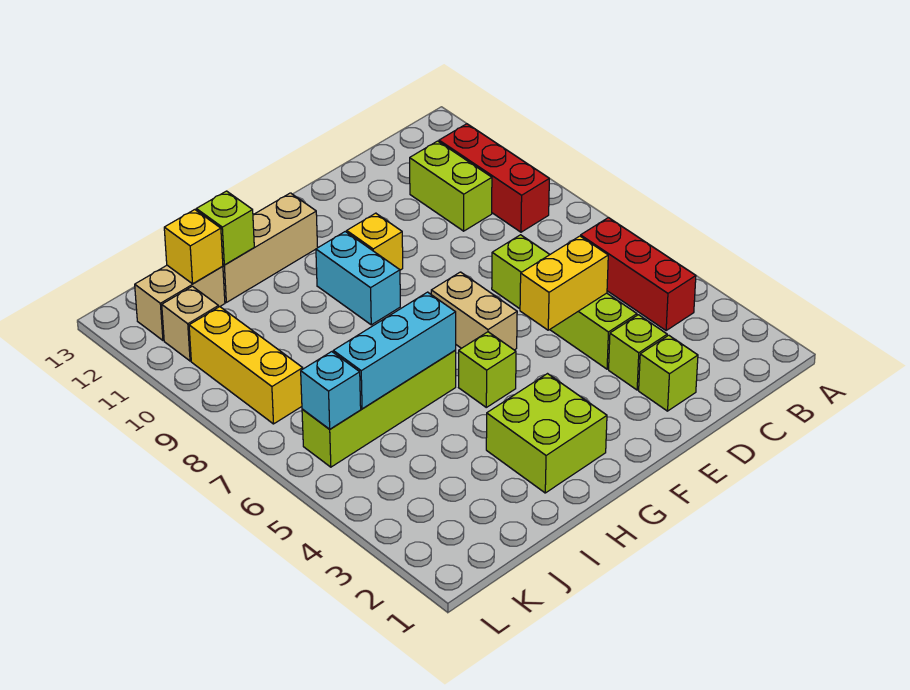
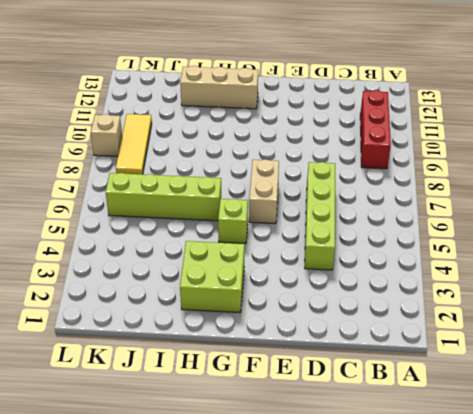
yellow 1x3 tile [116,114,152,174] -> yellow 1x3 brick [189,307,303,424]
tan 1x1 brick [91,114,122,156] -> tan 1x1 brick moved to [162,286,219,361]
none -> red 1x3 brick [581,218,696,330]
none -> lime 1x2 brick [410,141,492,231]
none -> lime 1x1 brick [639,335,698,411]

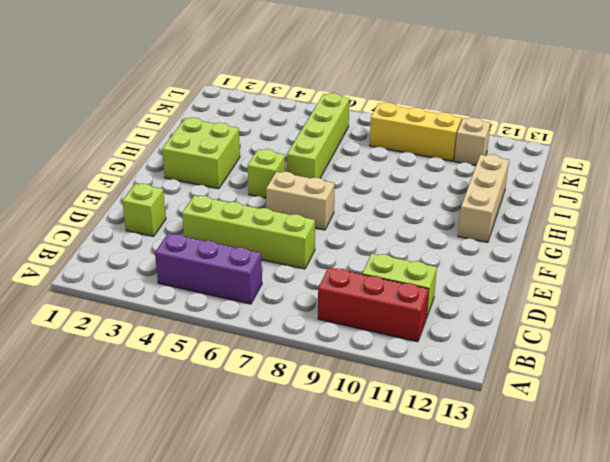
purple 1x3 brick [155,233,262,304] -> red 1x3 brick [581,218,696,330]
none -> lime 1x1 brick [609,315,667,390]
none -> yellow 1x1 brick [347,213,403,270]
none -> cyan 1x2 brick [316,232,400,325]

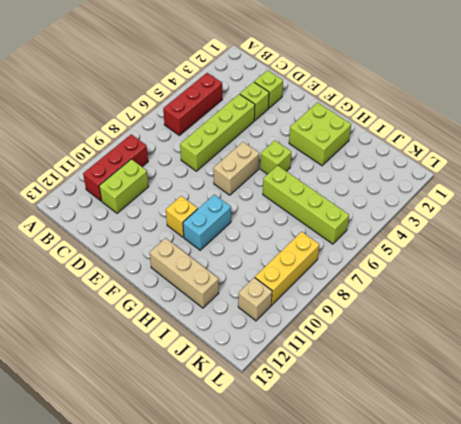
none -> tan 1x2 brick [135,265,225,340]
none -> yellow 1x2 brick [520,236,608,330]
none -> cyan 1x3 brick [333,292,456,409]

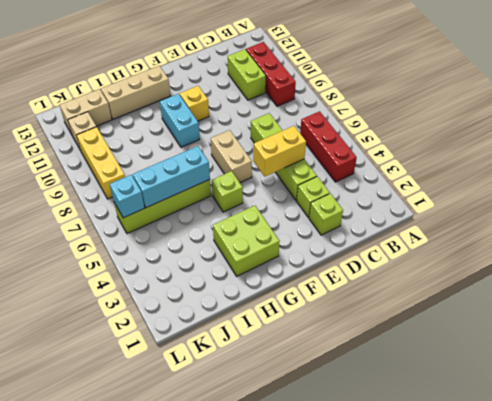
none -> lime 1x1 brick [196,191,254,265]
none -> yellow 1x1 brick [164,210,223,284]

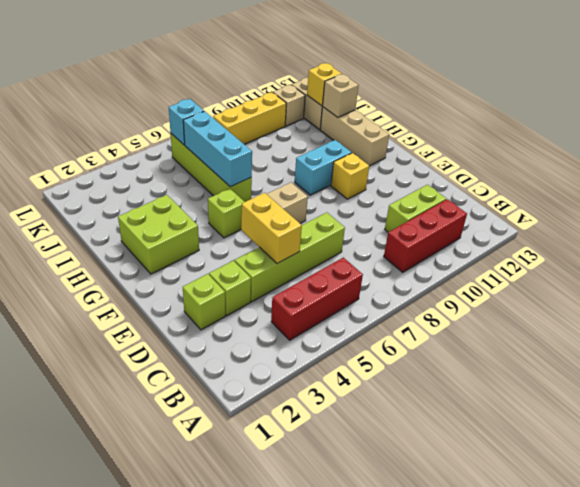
tan 1x1 brick [322,74,359,117] -> lime 1x1 brick [196,191,254,265]

